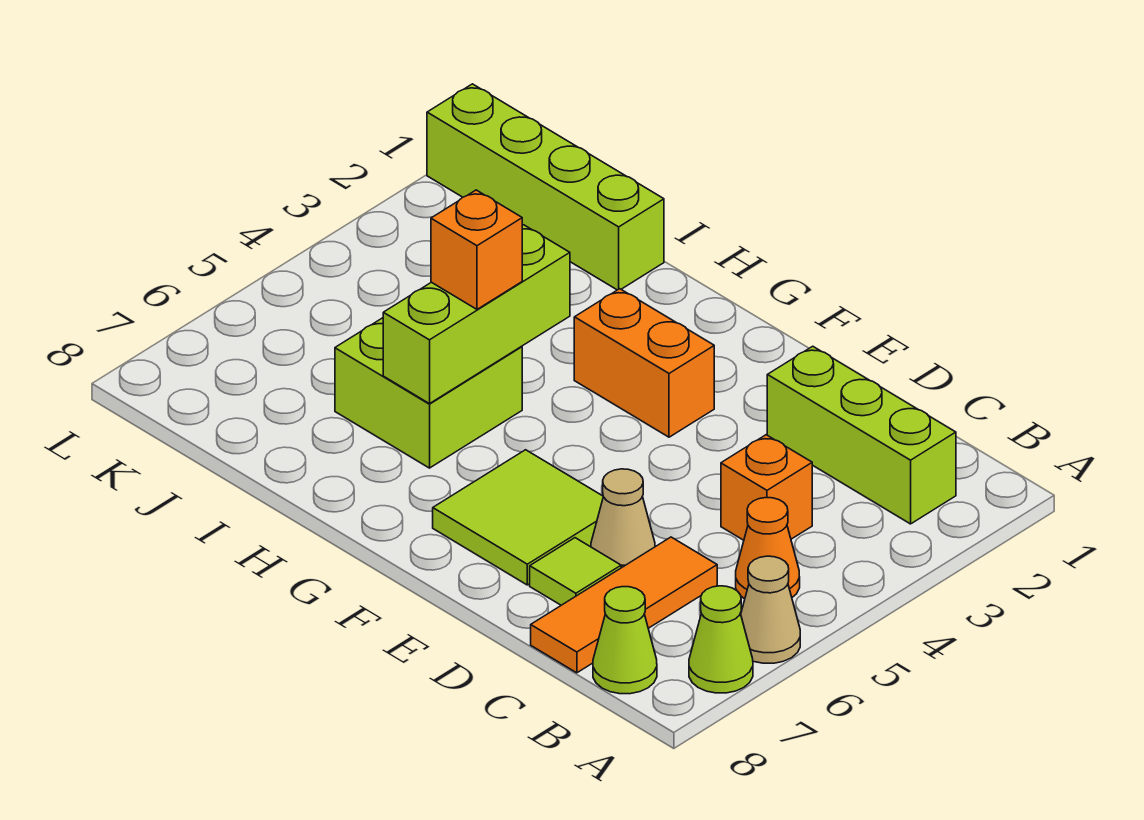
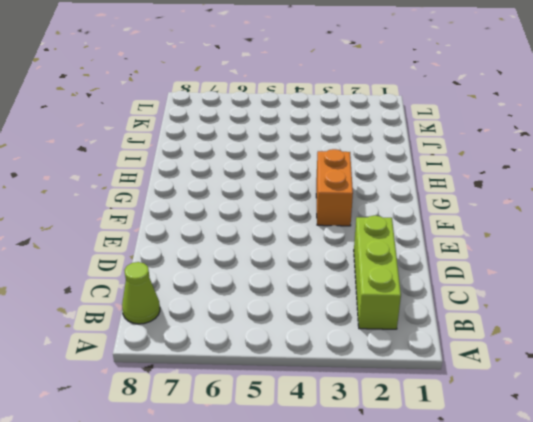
none -> tan 1x1 cone [741,556,800,663]
none -> lime 1x1 cone [689,586,753,693]
none -> orange 1x1 cone [736,498,800,599]

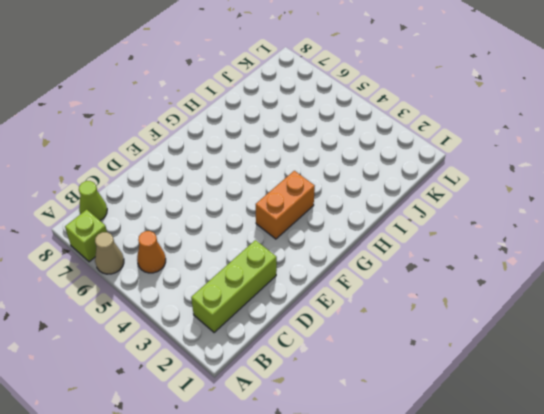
lime 1x1 brick [65,210,107,262] -> lime 1x1 cone [689,586,753,693]
none -> orange 1x1 brick [721,435,812,540]
none -> orange 1x3 tile [531,537,717,673]
none -> tan 1x1 cone [591,469,655,568]

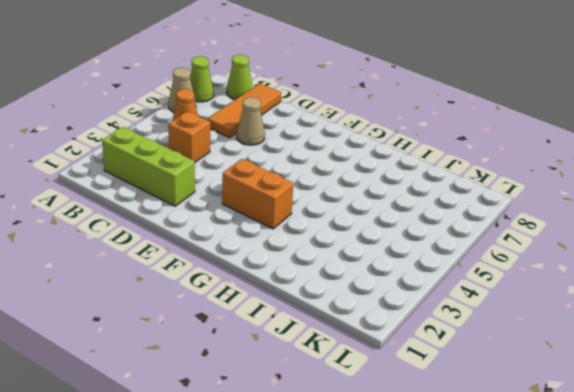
none -> lime 1x1 tile [530,538,621,605]
none -> lime 2x2 tile [433,450,603,585]
none -> lime 2x2 brick [335,318,522,468]

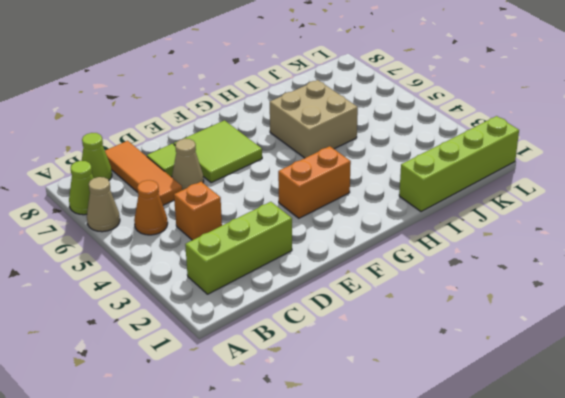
tan 2x2 brick [270,80,358,158] -> lime 2x2 brick [335,318,522,468]
none -> lime 1x3 brick [383,225,570,404]
none -> orange 1x1 brick [431,190,522,309]

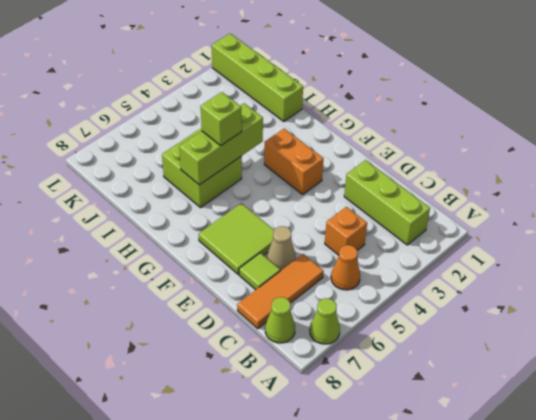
lime 1x1 brick [201,92,242,145] -> orange 1x1 brick [431,190,522,309]
none -> tan 1x1 cone [741,556,800,663]

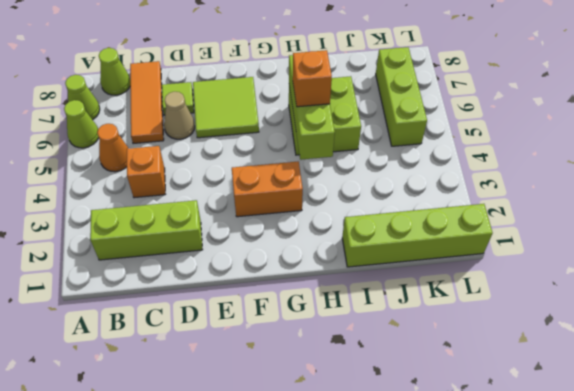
lime 1x1 cone [64,100,99,148] -> tan 1x1 cone [741,556,800,663]
lime 1x3 brick [376,47,427,146] -> none

